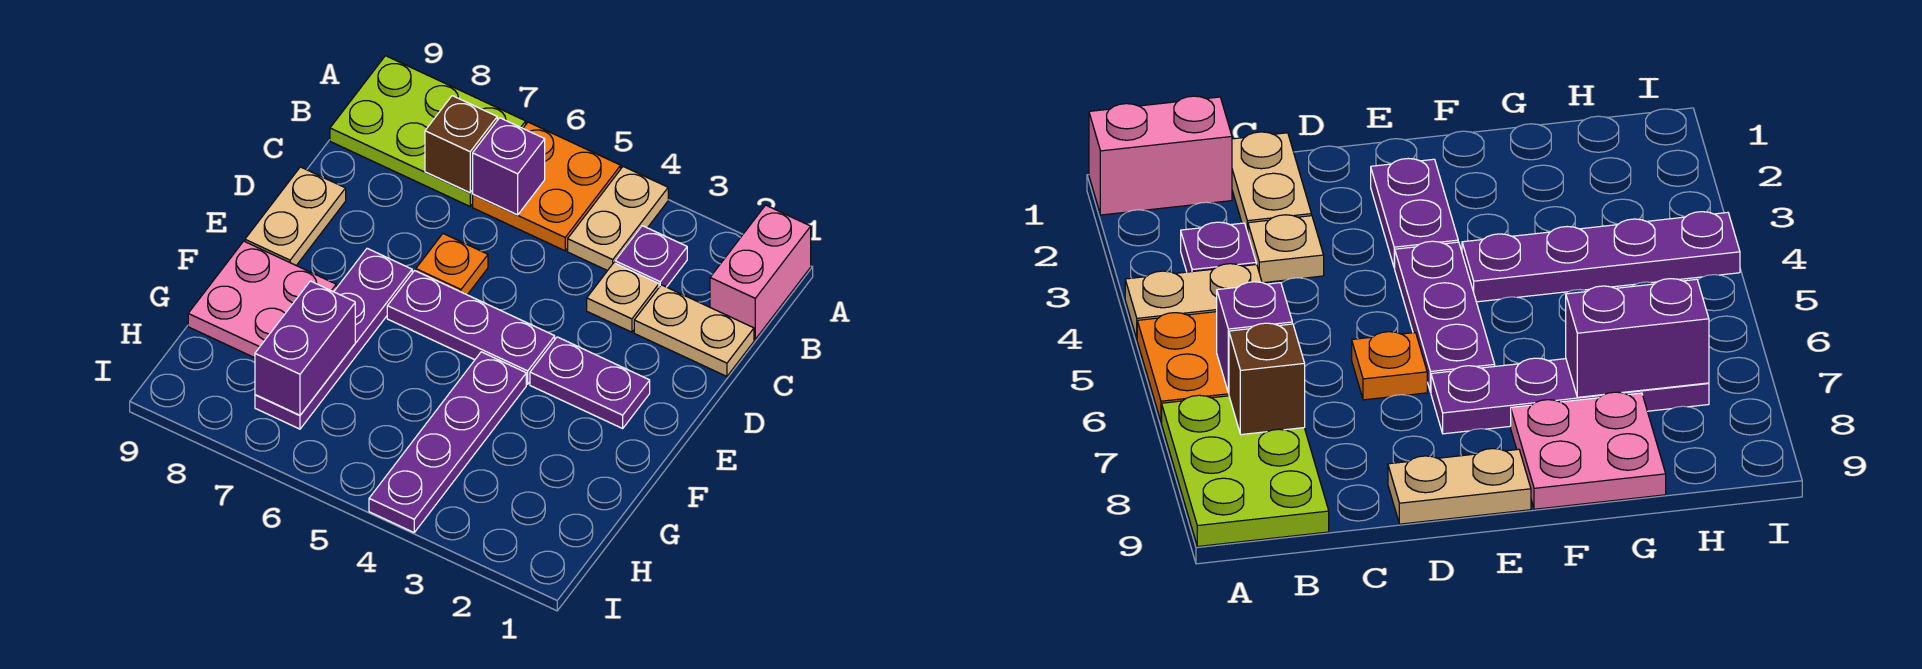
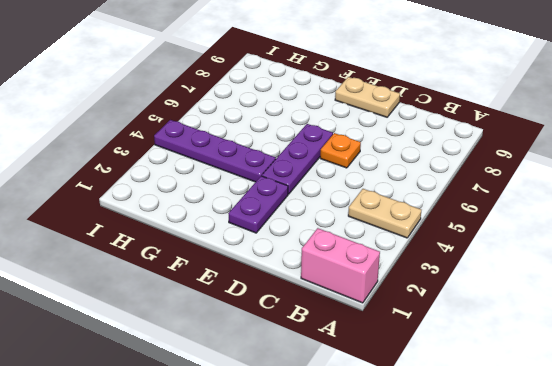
none -> orange 2x2 plate [473,122,621,251]
none -> lime 2x3 plate [330,56,526,206]
none -> purple 1x1 plate [615,226,687,287]

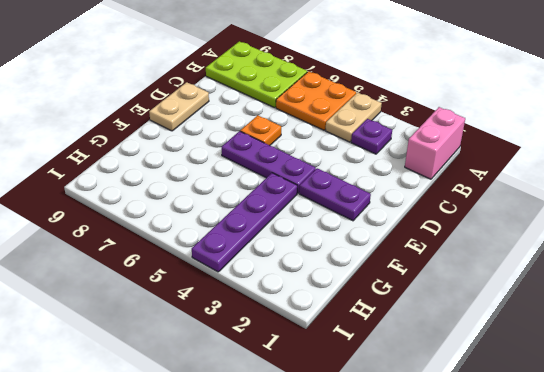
none -> tan 1x2 plate [634,285,754,376]
none -> tan 1x1 plate [587,263,659,332]
none -> purple 1x4 plate [255,248,412,429]

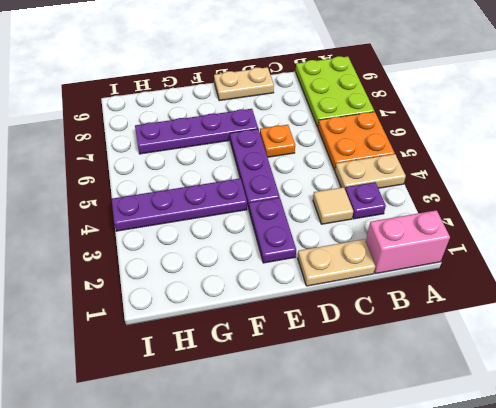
tan 1x2 plate [298,239,375,286] -> tan 1x2 plate turned to [634,285,754,376]
tan 1x1 tile [313,187,353,224] -> tan 1x1 plate [587,263,659,332]
none -> pink 2x2 plate [188,241,336,358]
none -> purple 1x1 brick [472,118,545,215]
none -> brown 1x1 brick [425,96,497,193]

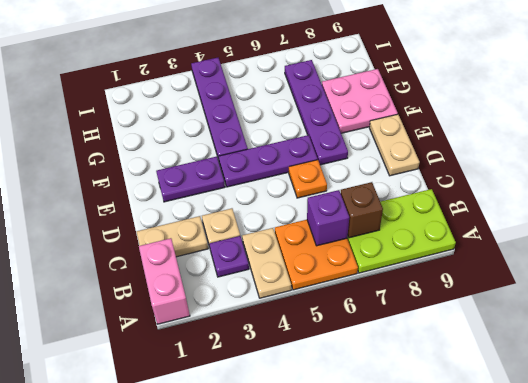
none -> purple 1x2 brick [255,281,355,415]

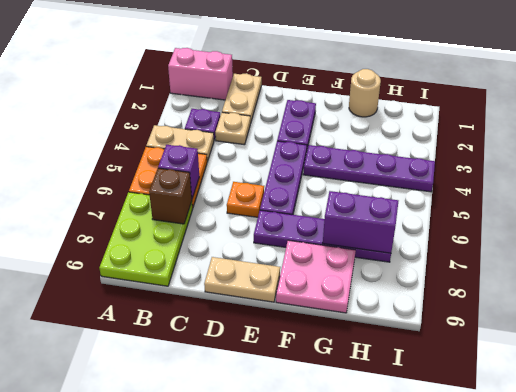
tan 1x1 round brick [349,69,381,117] -> none

